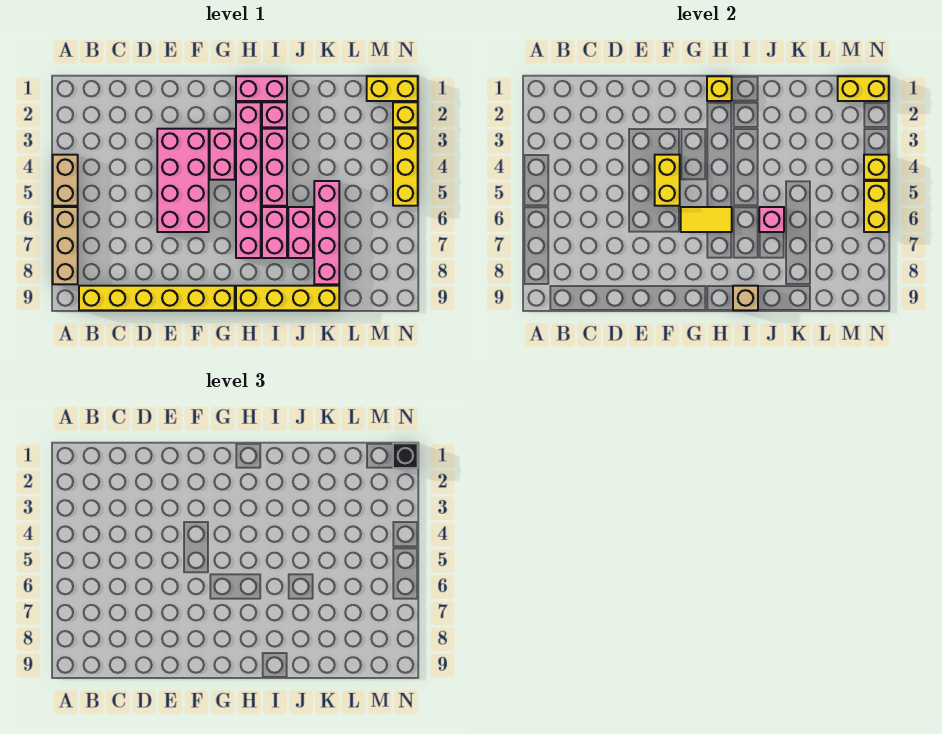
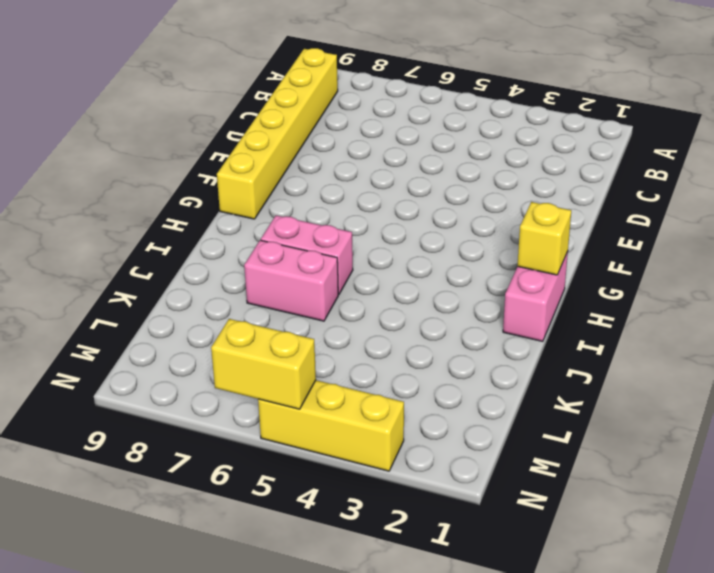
none -> tan 1x2 brick [53,155,78,206]
none -> tan 1x3 brick [53,207,78,284]
none -> pink 2x4 brick [157,129,209,232]

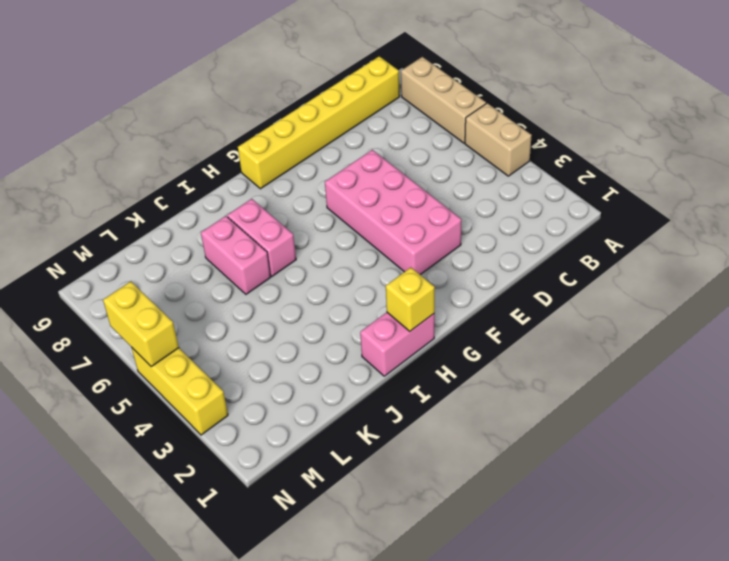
none -> pink 1x2 brick [210,129,235,180]
none -> pink 1x6 brick [236,102,261,258]
none -> yellow 1x4 brick [236,286,339,310]

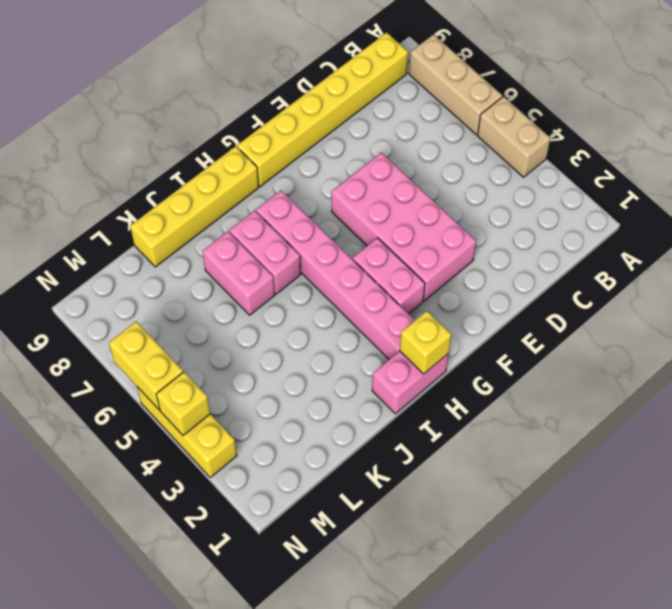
none -> pink 1x1 brick [262,102,287,127]
none -> pink 1x3 brick [262,129,287,206]
none -> pink 1x4 brick [314,181,339,284]

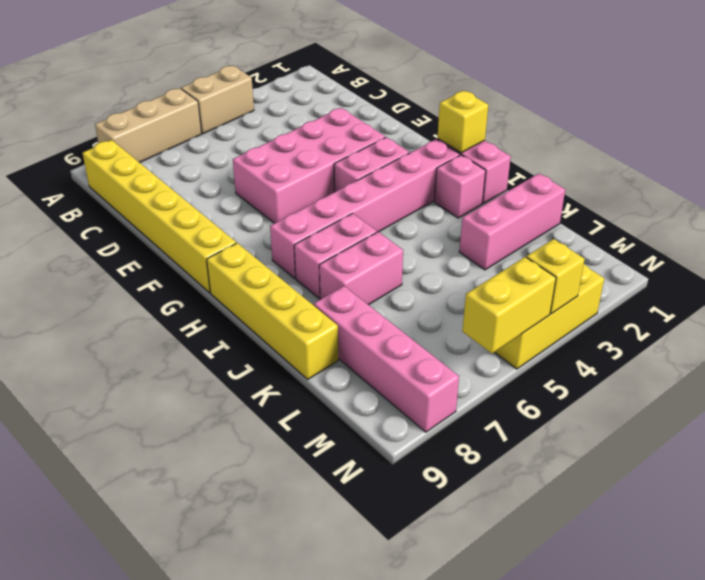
pink 1x3 brick [459,174,565,270] -> pink 1x3 brick moved to [262,129,287,206]
pink 1x4 brick [314,286,459,432] -> pink 1x4 brick turned to [314,181,339,284]
none -> yellow 1x2 brick [367,76,418,101]
none -> yellow 1x1 brick [393,102,418,127]
none -> yellow 1x2 brick [655,155,680,206]

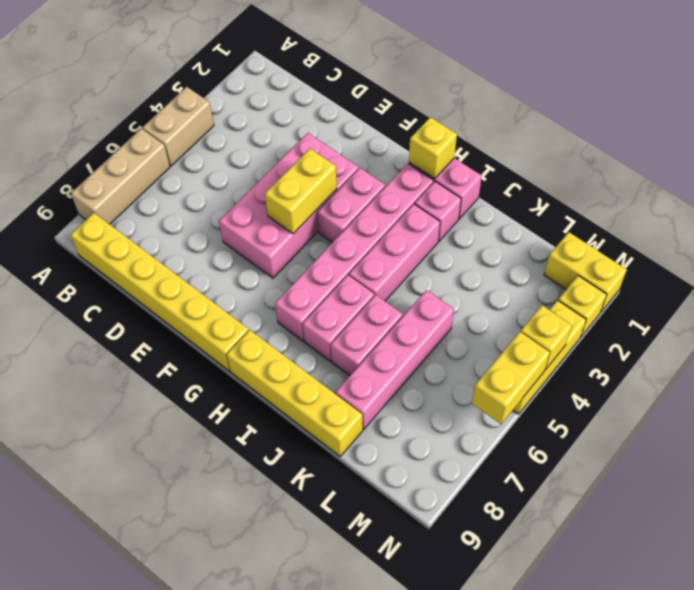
none -> yellow 1x2 tile [681,207,732,232]
none -> tan 1x1 brick [733,286,758,310]
none -> pink 1x1 brick [759,207,784,232]

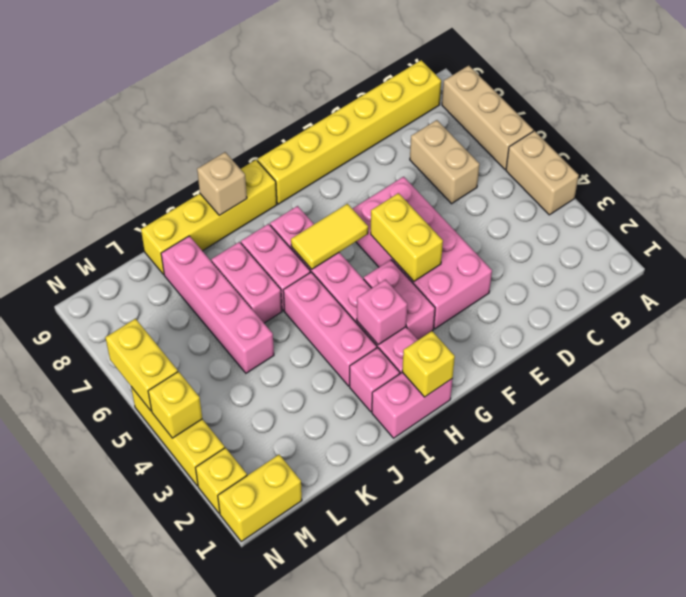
tan 1x2 brick [410,120,479,204] -> none
pink 1x1 brick [357,280,407,345] -> pink 1x1 brick moved to [759,207,784,232]
none -> yellow 1x2 brick [838,76,889,101]
none -> black 1x1 brick [393,443,418,468]

